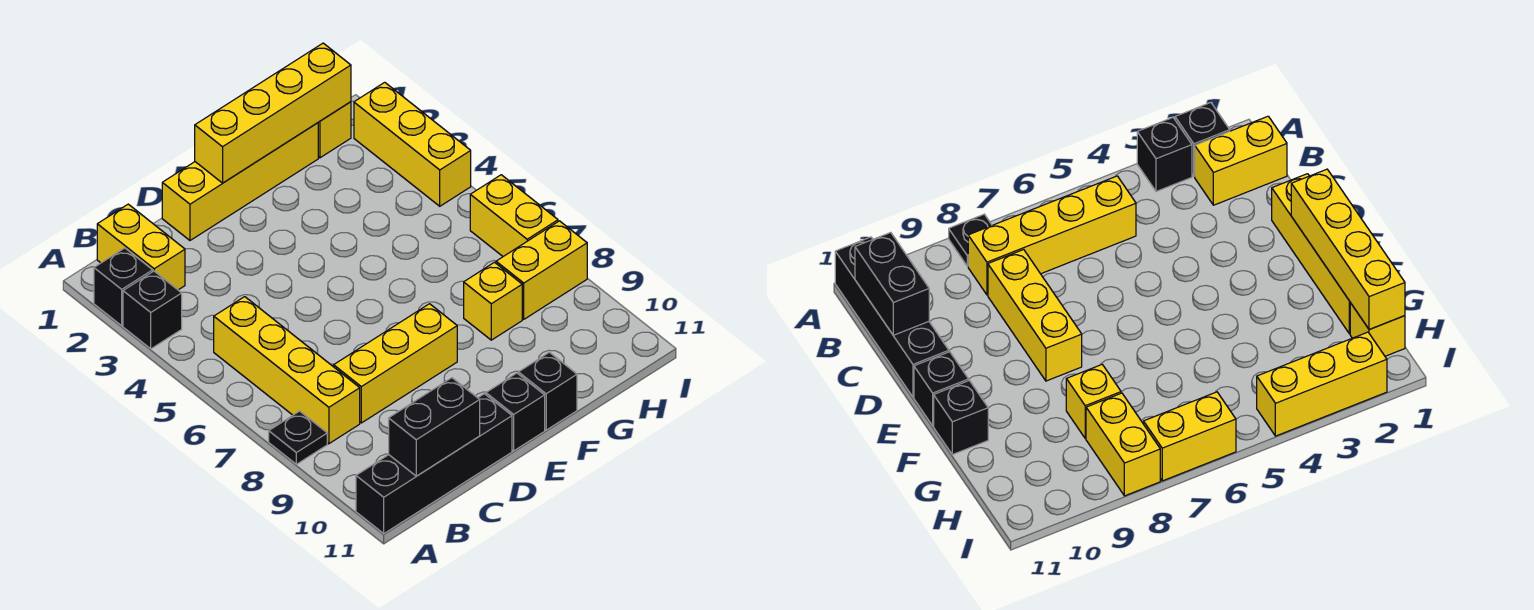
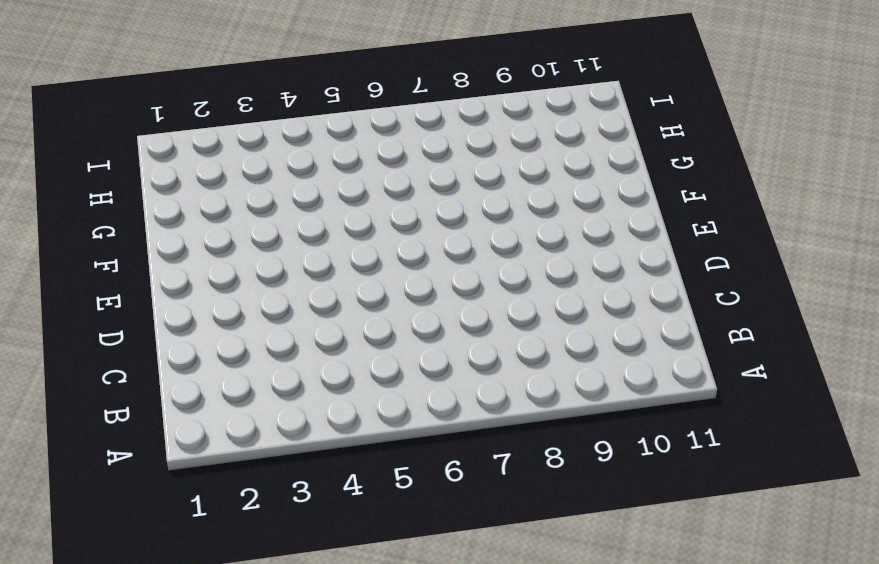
none -> black 1x1 brick [94,248,153,326]
none -> black 1x1 brick [123,271,182,349]
none -> black 1x1 plate [269,411,327,464]

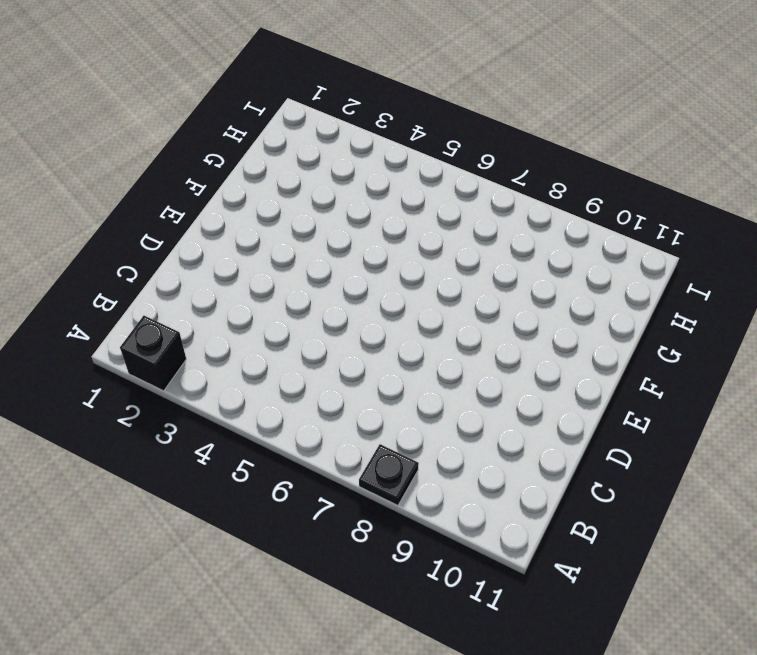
none -> black 1x1 brick [123,271,182,349]
none -> black 1x4 brick [356,394,512,534]
none -> yellow 1x2 brick [97,204,185,290]

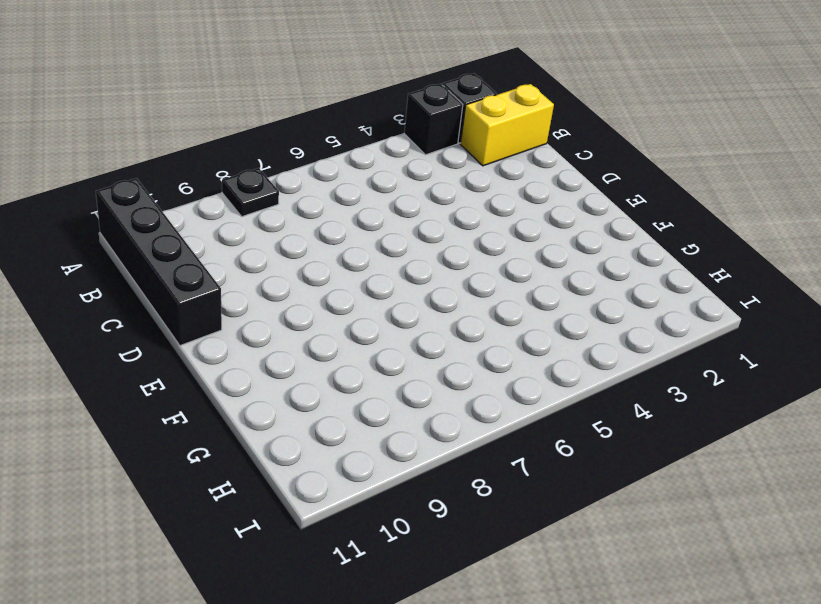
none -> yellow 1x4 brick [214,297,360,444]
none -> yellow 1x3 brick [334,304,457,423]
none -> yellow 1x4 brick [162,123,318,240]

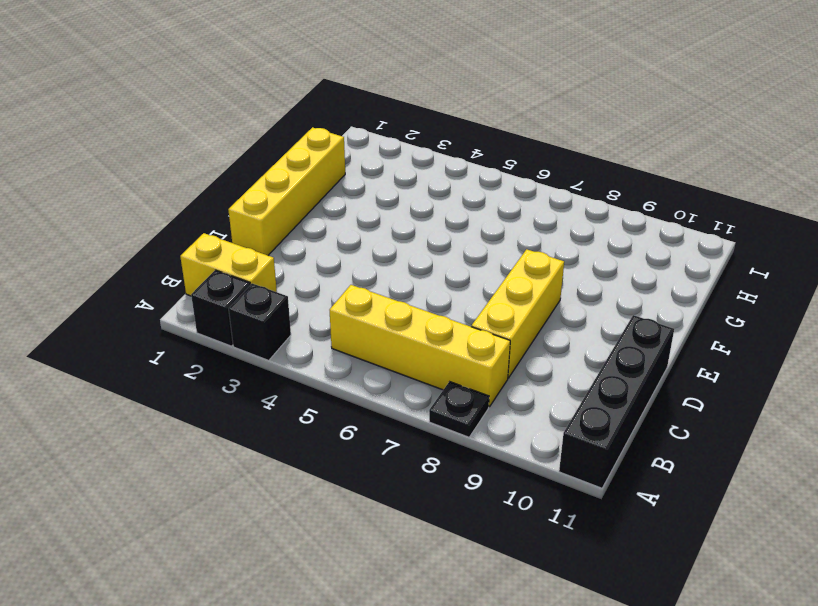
none -> black 1x1 brick [486,373,545,451]
none -> black 1x1 brick [518,352,577,430]
none -> yellow 1x1 brick [464,262,522,340]

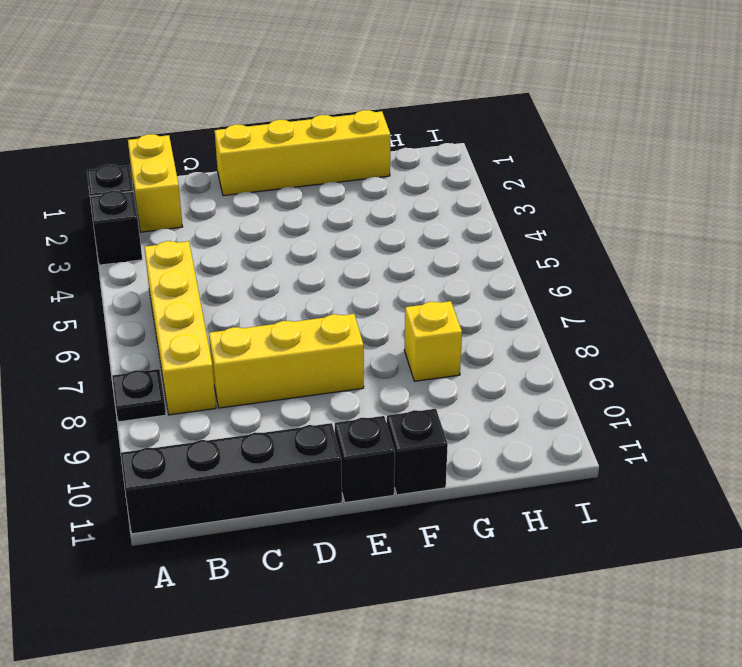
none -> yellow 1x1 brick [318,102,351,158]
none -> yellow 1x2 brick [496,221,587,319]
none -> yellow 1x3 brick [354,82,471,206]

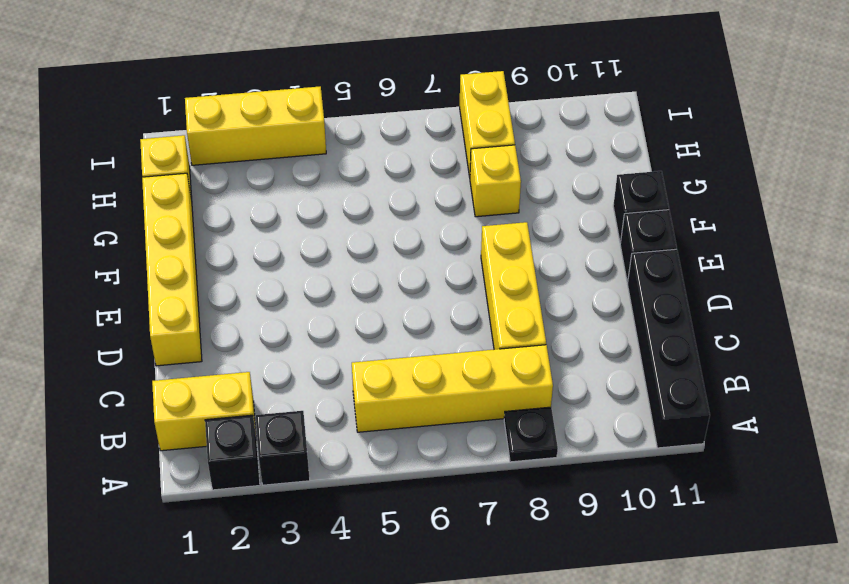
none -> yellow 1x2 brick [470,175,558,256]
none -> black 1x2 brick [389,378,480,476]
none -> yellow 1x4 brick [195,43,351,183]

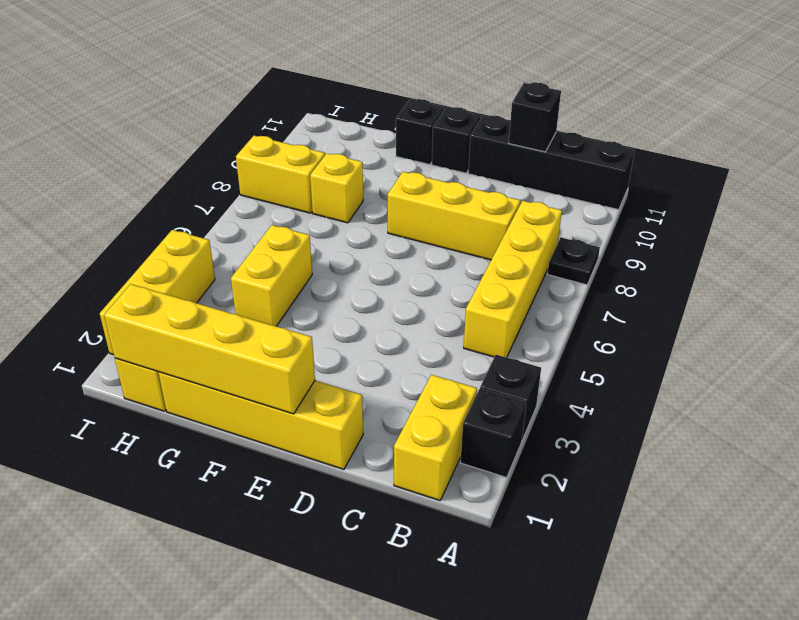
black 1x1 brick [509,82,561,152] -> black 1x2 brick [389,378,480,476]
yellow 1x2 brick [231,225,312,326] -> yellow 1x2 brick moved to [470,175,558,256]

